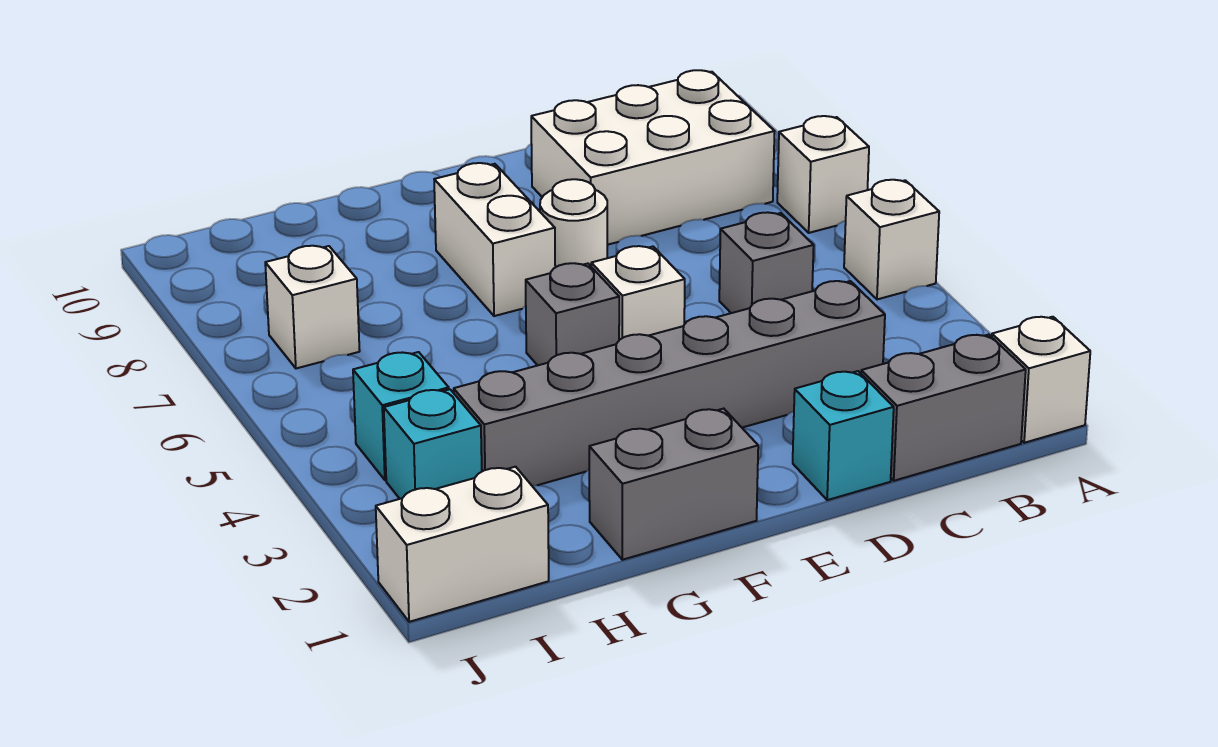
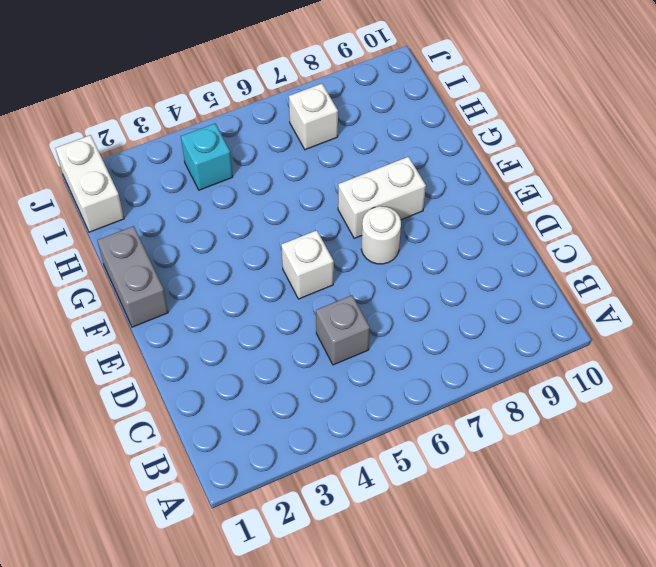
none -> white 1x1 brick [992,317,1090,443]
none -> white 1x1 brick [844,180,939,299]
none -> white 1x1 brick [777,116,869,233]

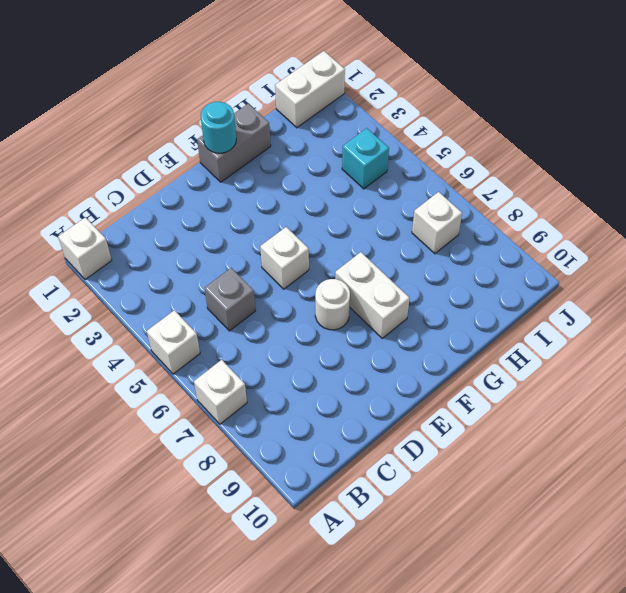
cyan 1x1 round brick [201,102,236,153] -> none
none -> grey 1x2 brick [861,335,1026,481]
none -> white 2x3 brick [531,70,775,245]
none -> grey 1x6 brick [454,281,885,486]

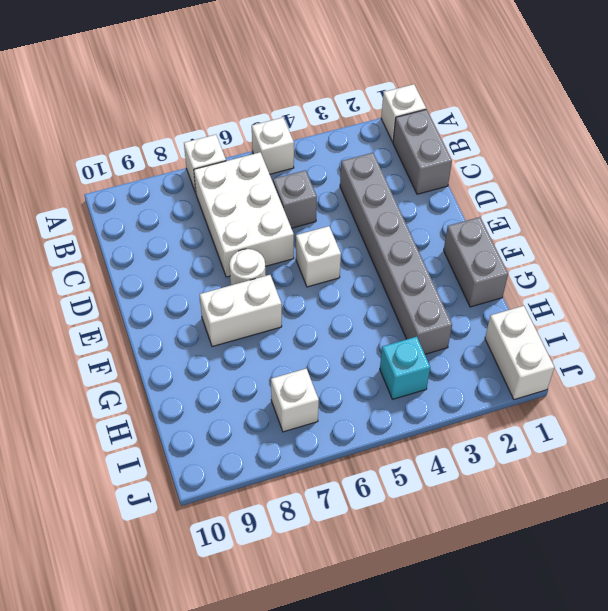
white 2x3 brick [194,152,294,277] -> white 2x3 brick moved to [531,70,775,245]
none -> cyan 1x1 brick [793,371,894,500]
none -> grey 1x1 brick [526,263,619,365]
none -> cyan 1x1 brick [384,389,482,499]

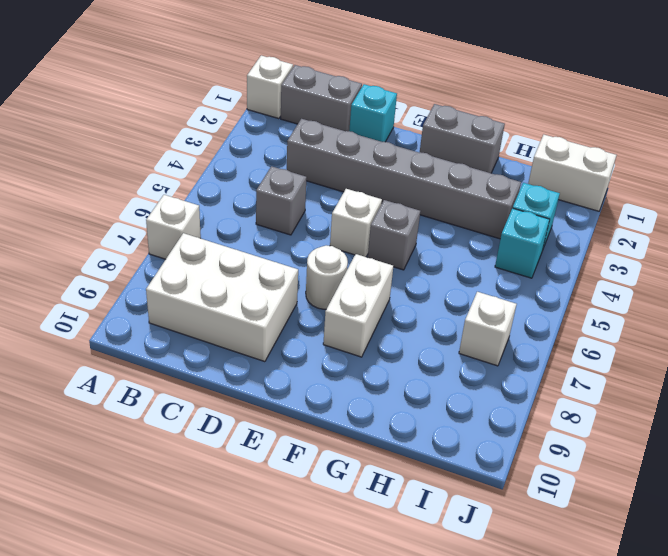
none -> white 1x1 brick [844,180,939,299]

